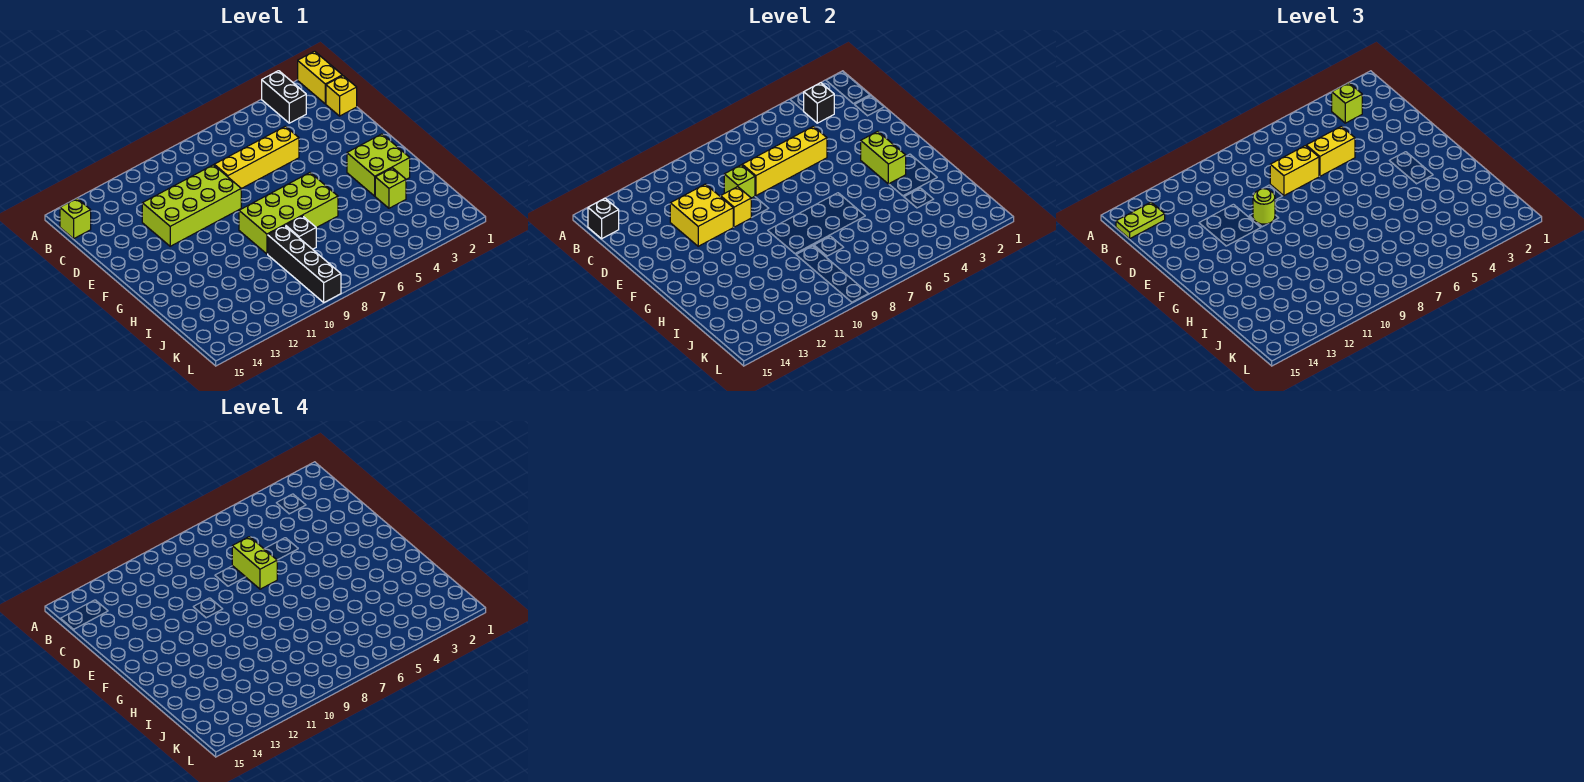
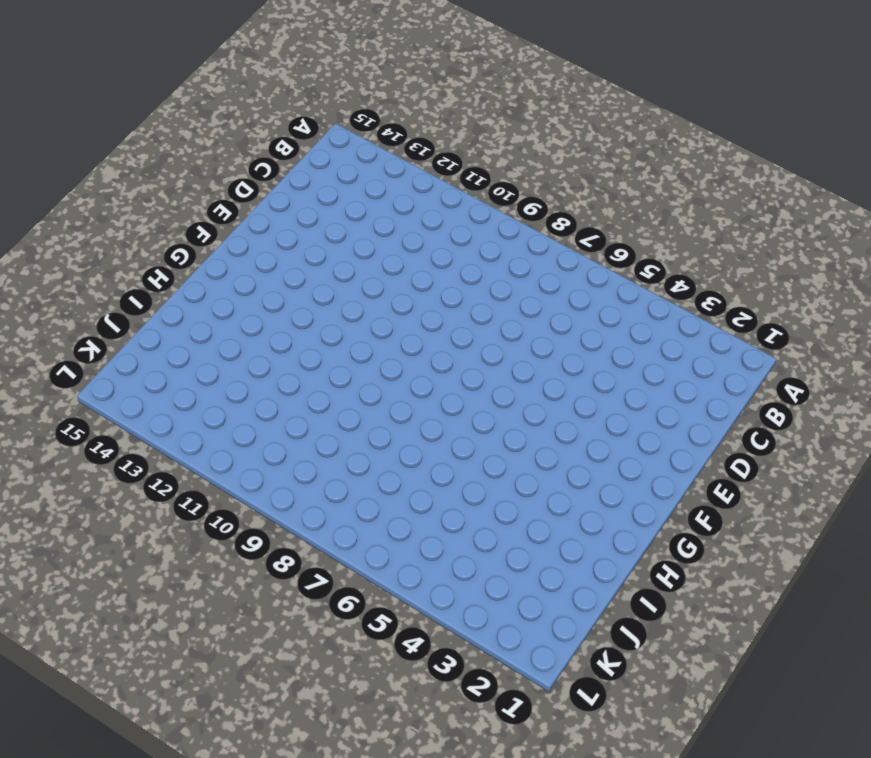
none -> yellow 1x2 brick [298,51,342,104]
none -> black 1x2 brick [262,71,306,123]
none -> lime 1x1 brick [60,198,91,239]

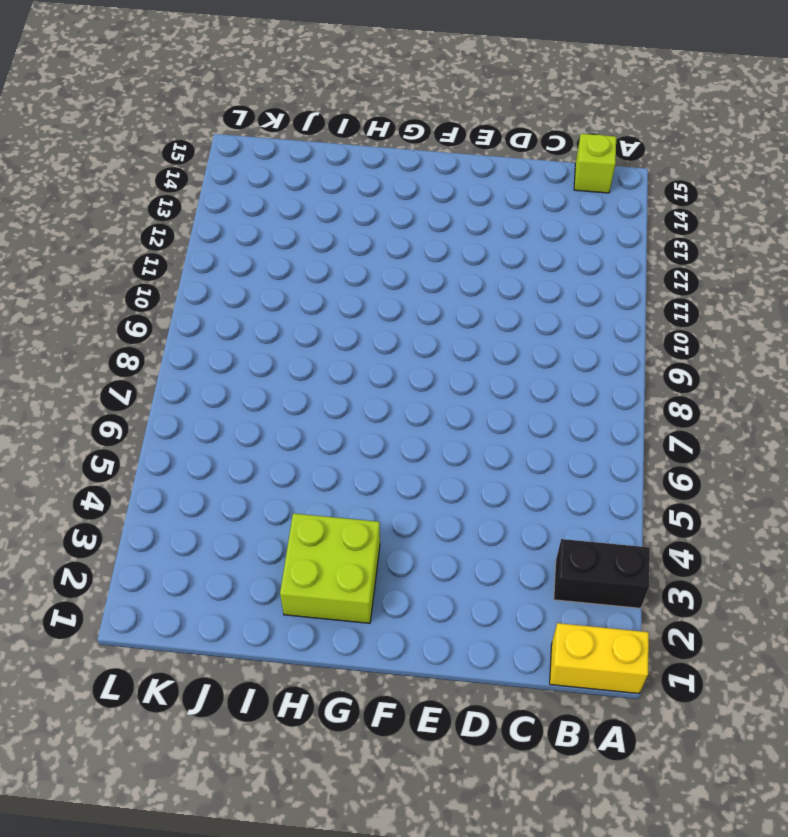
none -> yellow 1x1 brick [326,76,357,116]
none -> yellow 1x4 brick [214,126,299,189]
none -> lime 2x4 brick [142,165,241,246]

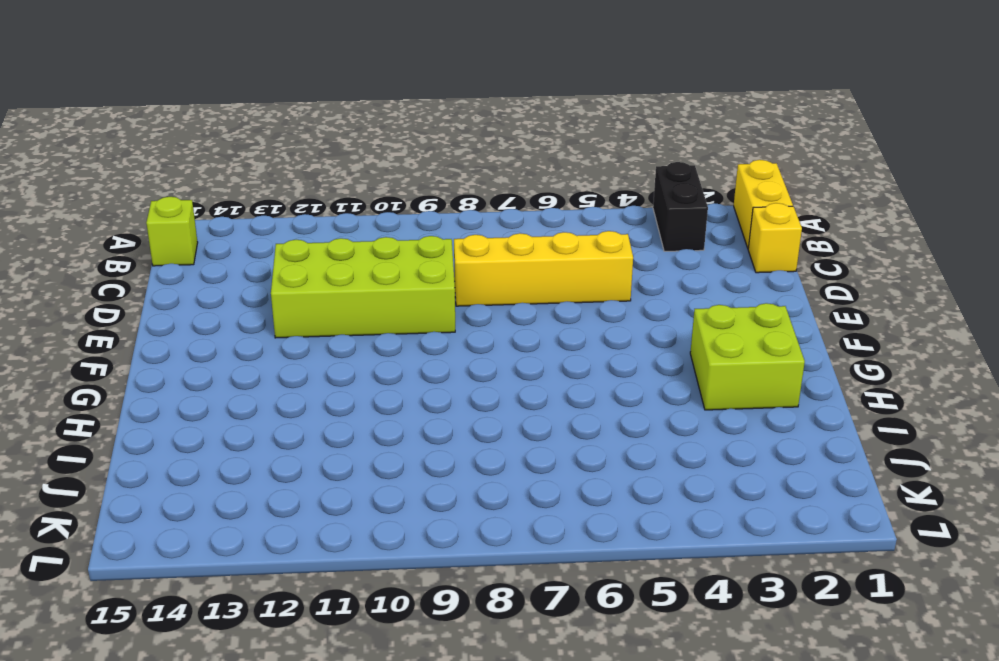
none -> lime 2x4 brick [239,173,338,254]
none -> lime 1x1 brick [375,168,406,208]
none -> black 1x1 brick [286,216,316,249]

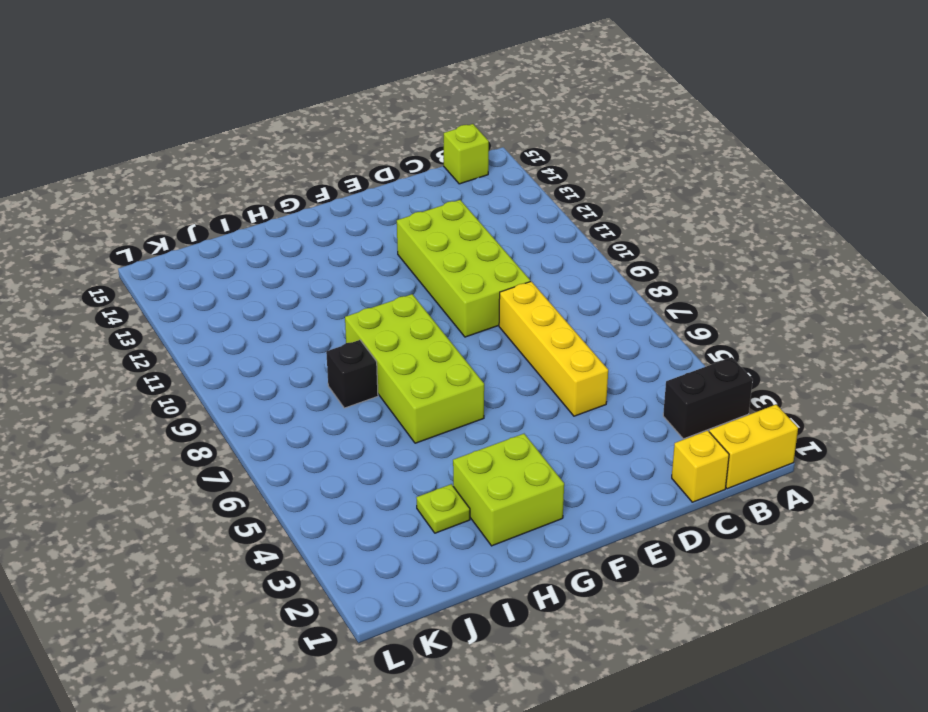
lime 1x1 plate [416,484,470,533] -> lime 1x1 brick [375,168,406,208]
none -> black 1x4 brick [268,226,341,302]
none -> black 1x1 brick [804,83,834,123]
none -> black 1x1 brick [588,198,619,239]

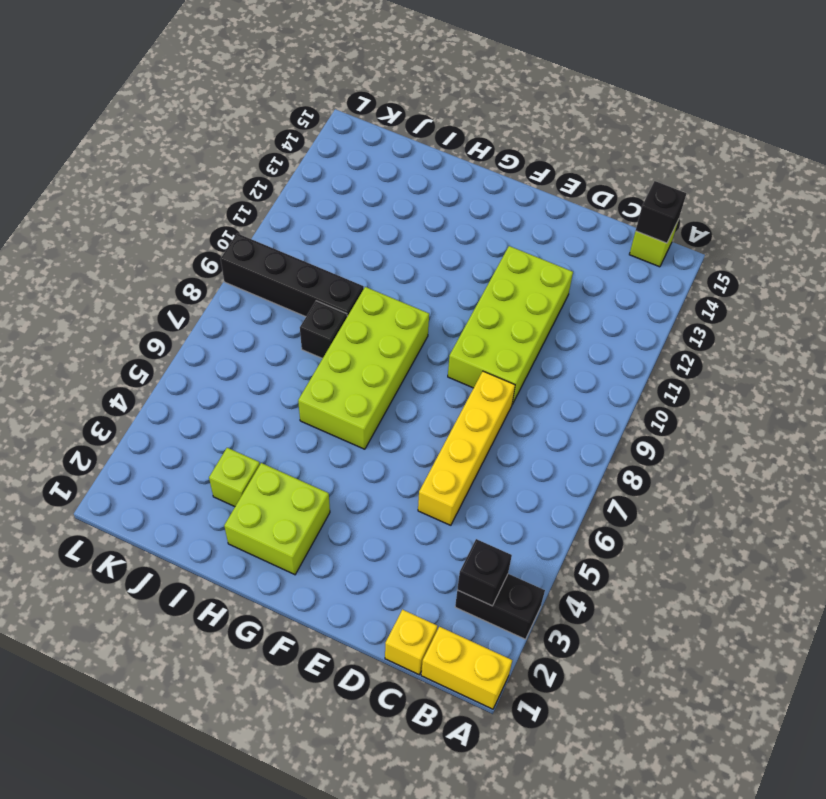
none -> yellow 1x4 brick [742,126,827,196]
none -> lime 1x1 brick [724,165,755,198]
none -> yellow 2x2 brick [670,184,733,246]

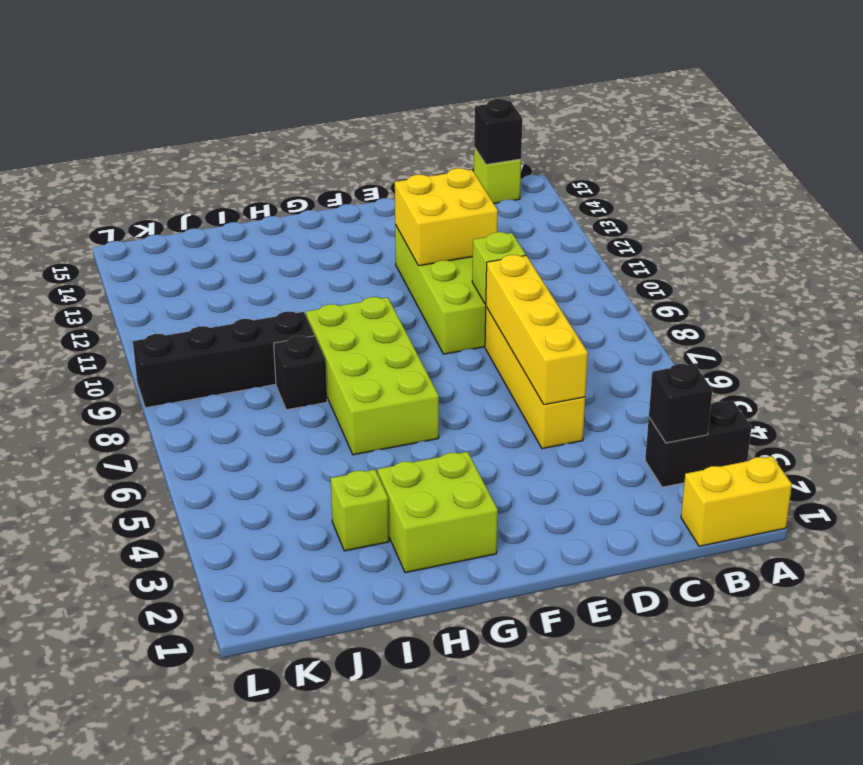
none -> yellow 1x1 brick [326,76,357,116]
none -> yellow 1x1 brick [720,187,751,227]
none -> lime 1x2 brick [861,131,906,184]

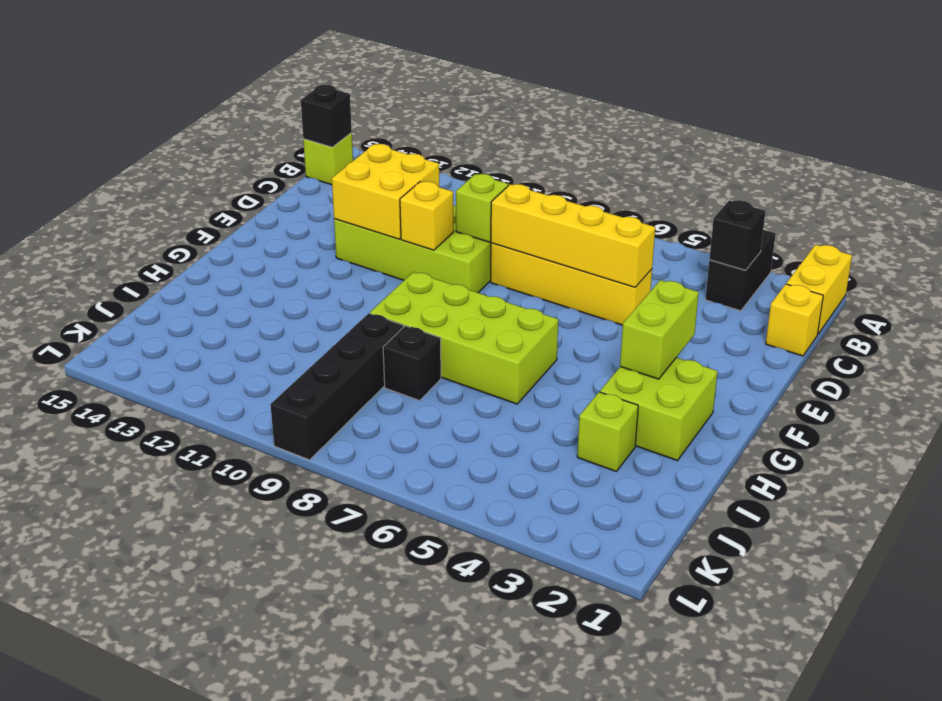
none -> lime 1x1 brick [1332,83,1362,123]
none -> lime 1x2 plate [1116,202,1165,239]
none -> yellow 1x2 brick [1306,126,1355,176]

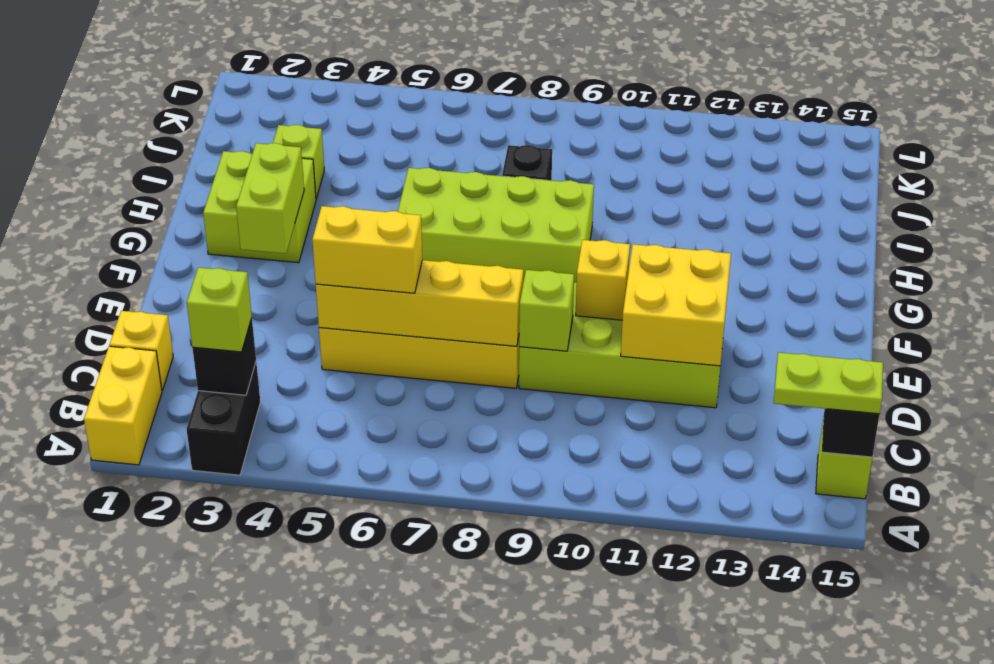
none -> black 1x4 brick [268,226,341,302]
none -> yellow 1x2 brick [1270,146,1319,196]
none -> lime 1x1 round brick [1253,189,1275,224]

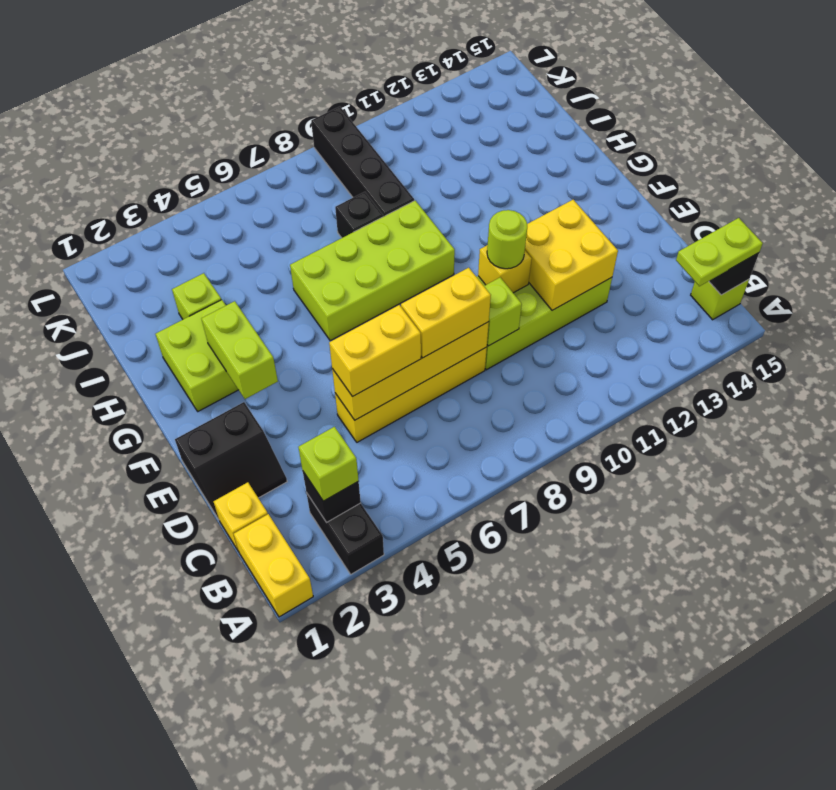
black 2x2 slope [175,402,287,519] -> none
none -> lime 1x2 brick [232,537,277,589]

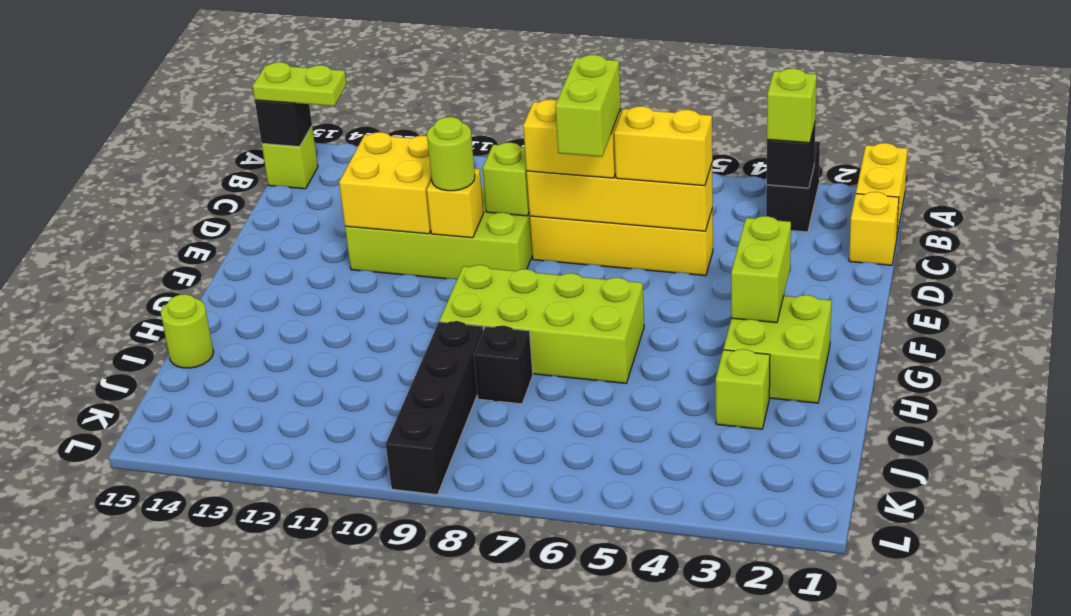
lime 1x1 round brick [161,294,214,368] -> none

